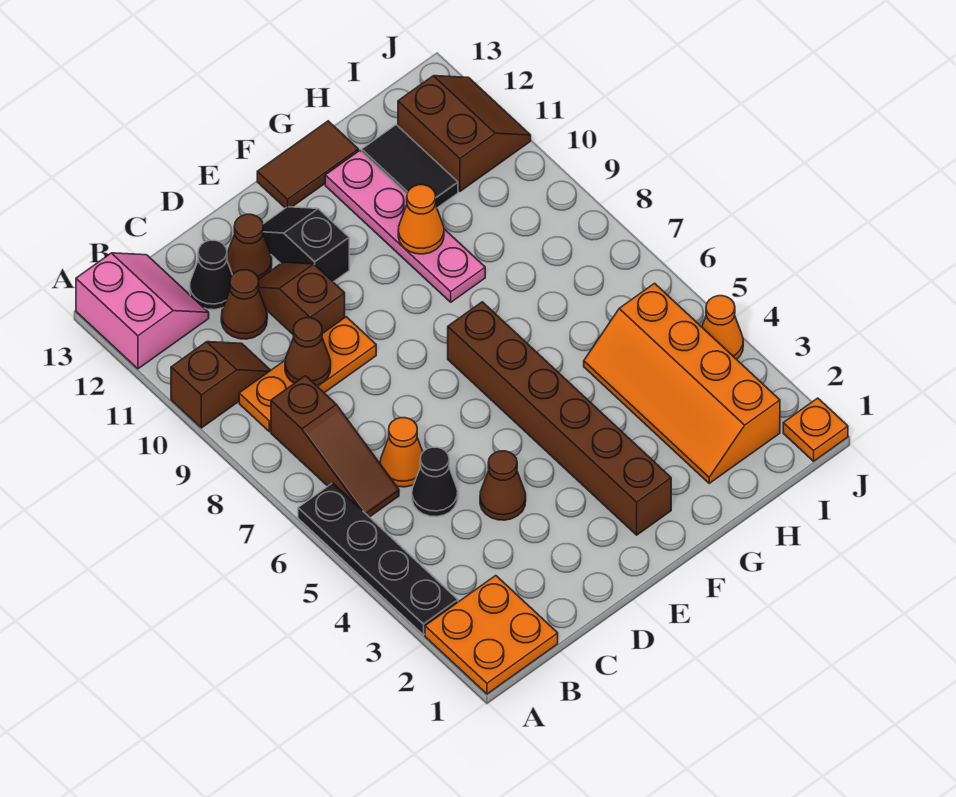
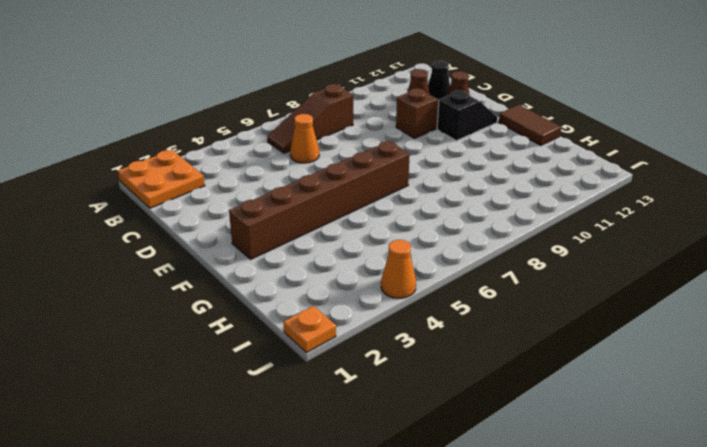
none -> black 1x4 plate [298,483,458,635]
none -> brown 1x2 slope [171,342,271,428]
none -> pink 2x2 slope [76,253,209,369]

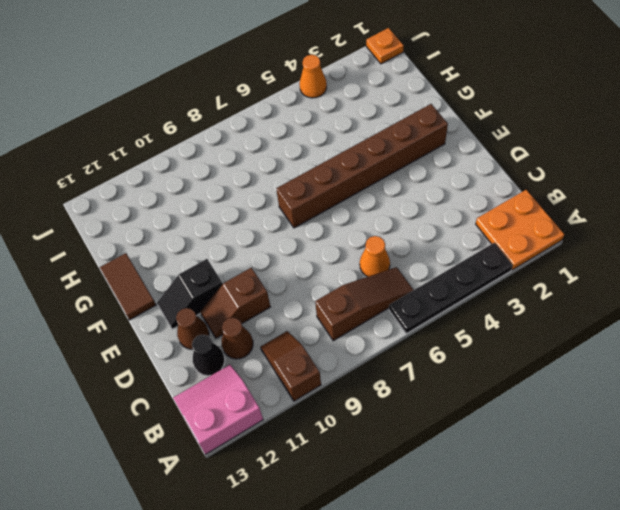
none -> orange 1x3 plate [239,317,376,432]
none -> black 1x1 cone [412,447,458,517]
none -> brown 1x1 cone [480,451,526,520]

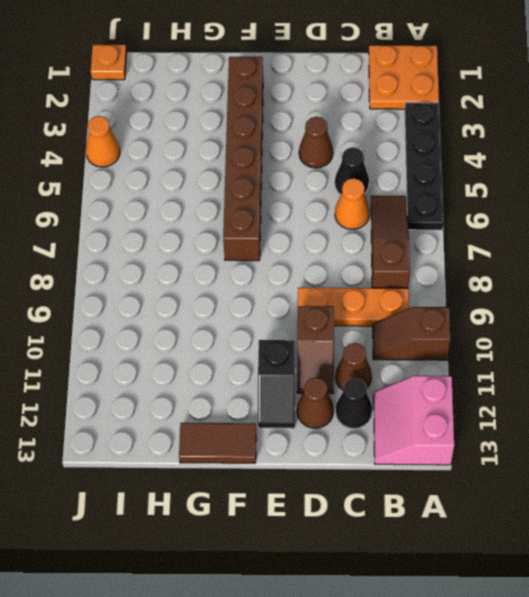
none -> pink 1x4 plate [325,151,485,302]
none -> orange 2x4 slope [584,283,780,483]
none -> black 1x2 tile [362,125,458,208]

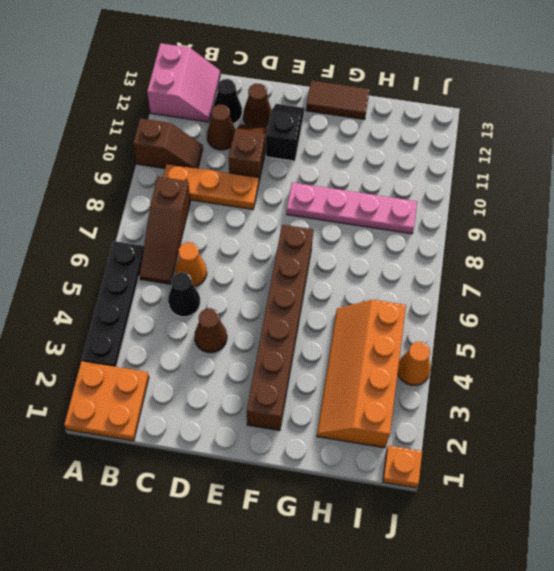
pink 1x4 plate [287,183,417,234] -> pink 1x4 plate turned to [325,151,485,302]
none -> black 1x2 tile [362,125,458,208]
none -> brown 2x2 slope [398,76,531,191]
none -> brown 1x1 cone [285,318,331,386]

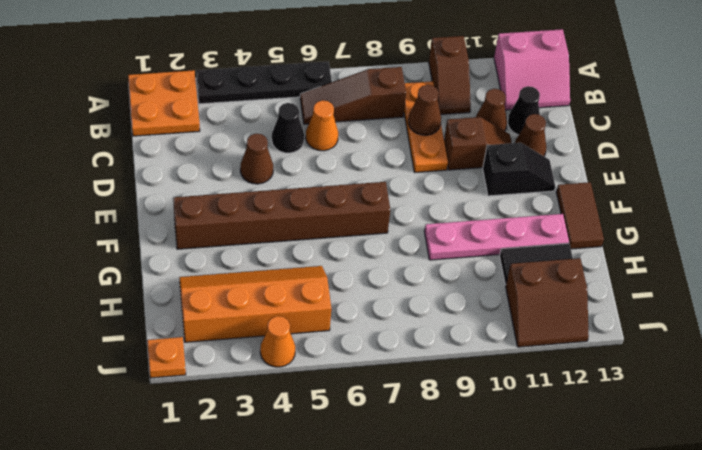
none -> orange 1x1 cone [398,185,444,254]

